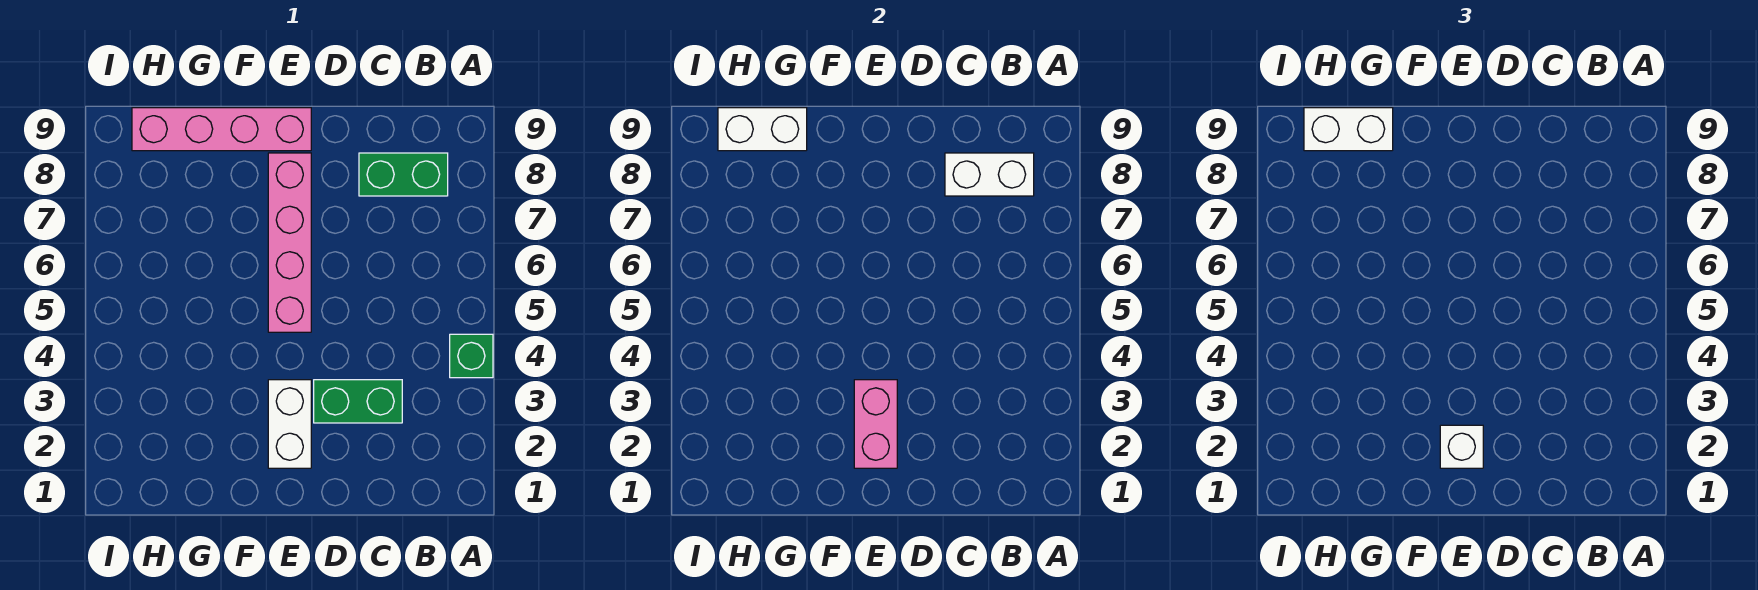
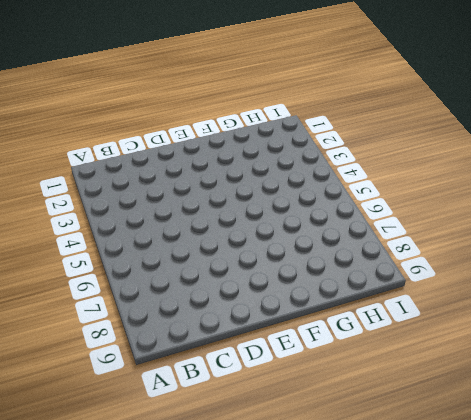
none -> green 1x1 brick [450,334,493,378]
none -> green 1x2 brick [359,153,448,196]

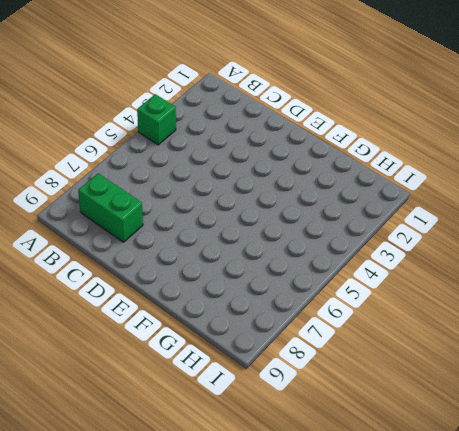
none -> green 1x2 brick [314,380,402,423]
none -> white 1x2 brick [268,380,311,468]

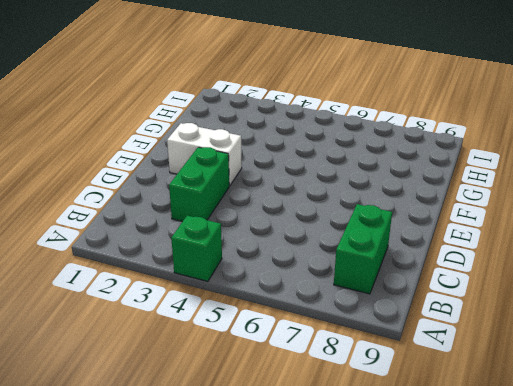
none -> pink 1x4 brick [268,153,311,332]
none -> pink 1x4 brick [132,108,311,151]

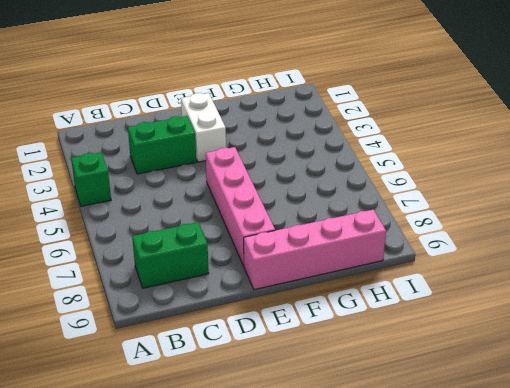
none -> white 1x2 brick [945,153,1034,196]
none -> pink 1x2 brick [854,380,897,468]

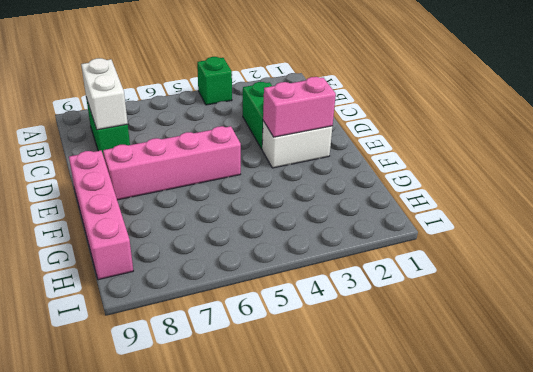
none -> white 1x2 brick [718,108,807,151]
none -> white 1x1 brick [1440,425,1483,468]

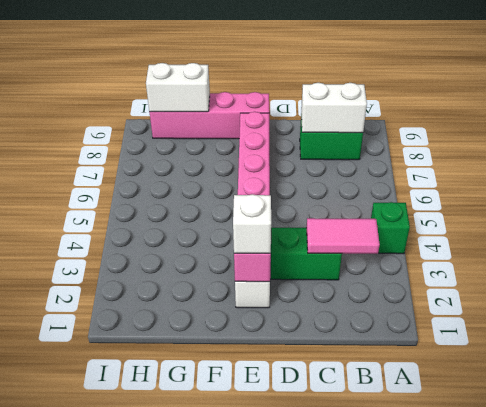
pink 1x2 tile [306,218,380,254] -> none
none -> white 1x2 brick [1304,108,1393,151]

